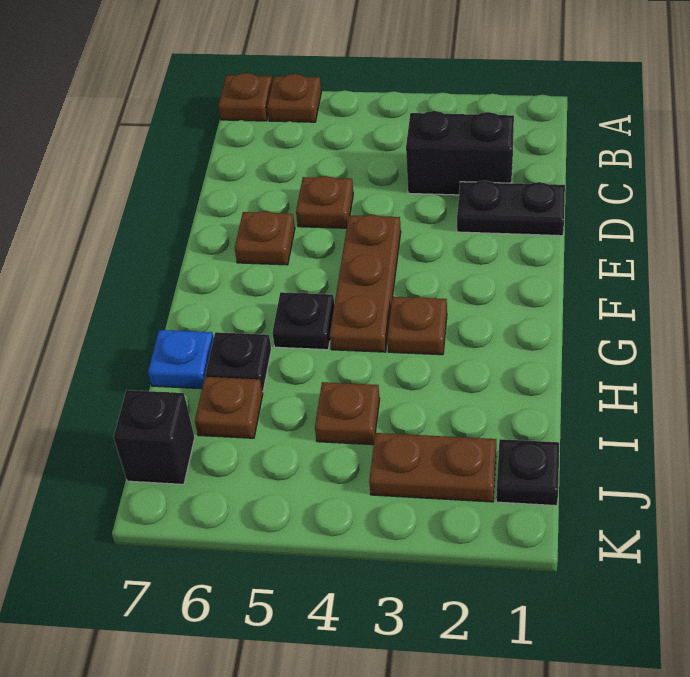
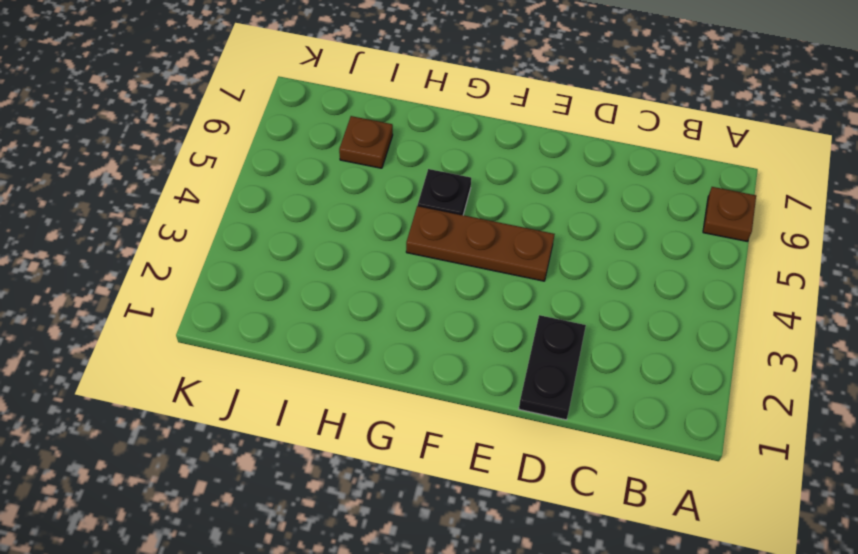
none -> brown 1x1 plate [218,73,273,121]
none -> black 1x2 brick [406,111,514,195]
none -> brown 1x1 plate [296,176,353,228]

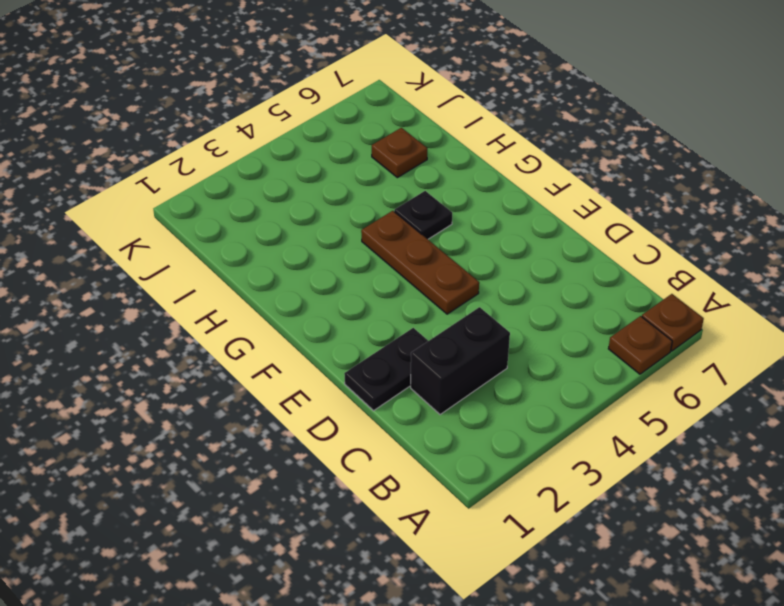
none -> brown 1x1 plate [296,176,353,228]
none -> brown 1x1 plate [235,211,295,265]
none -> brown 1x1 plate [387,297,447,355]

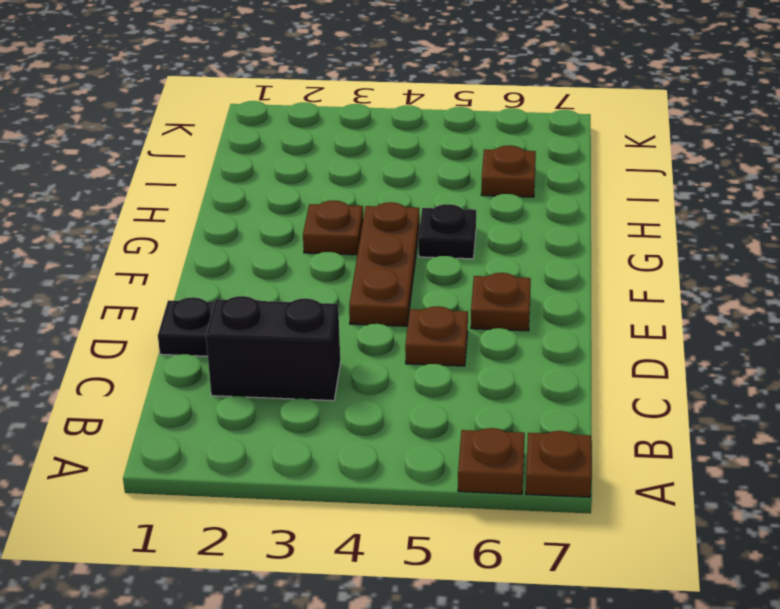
none -> black 1x1 plate [205,332,271,392]
none -> blue 1x1 plate [148,330,214,389]
none -> brown 1x1 plate [315,382,380,445]

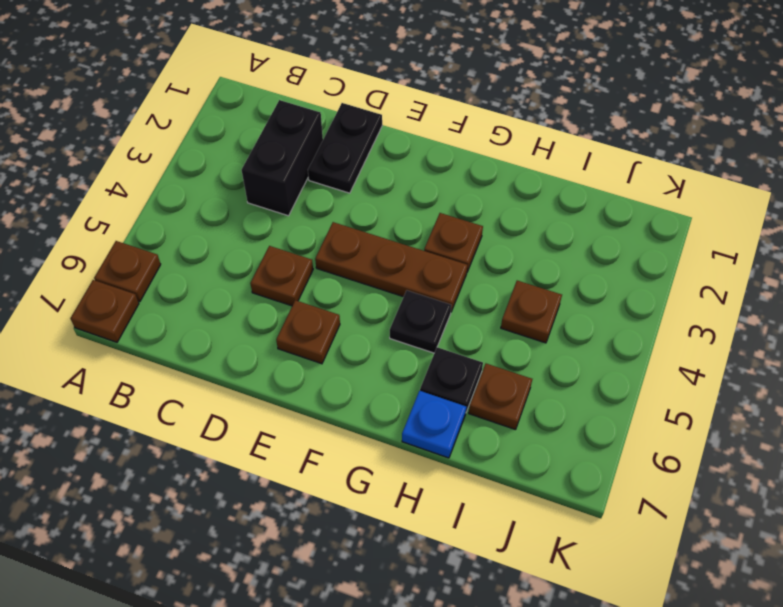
none -> black 1x1 plate [496,439,559,506]
none -> brown 1x2 plate [369,433,496,502]
none -> black 1x1 brick [114,390,195,484]

